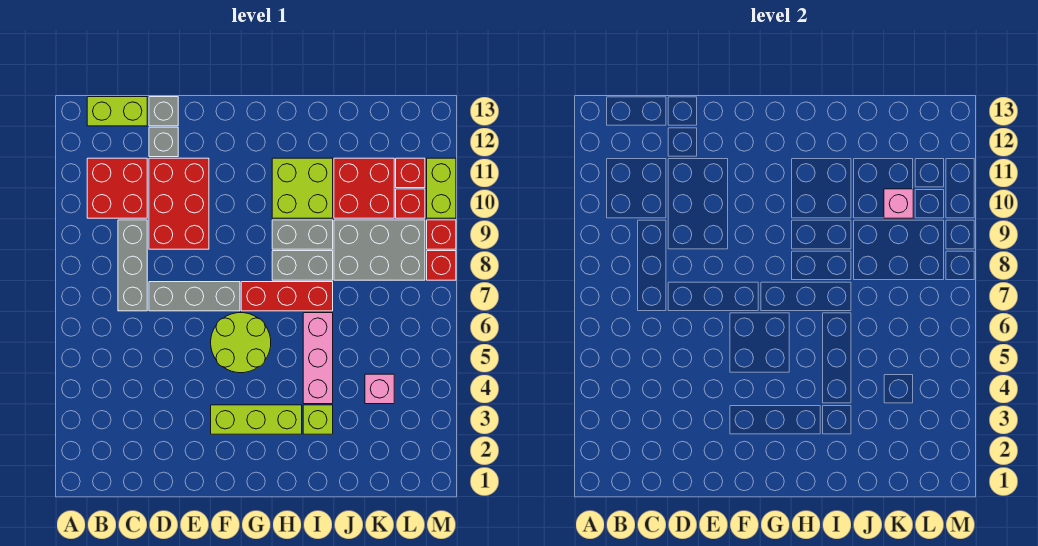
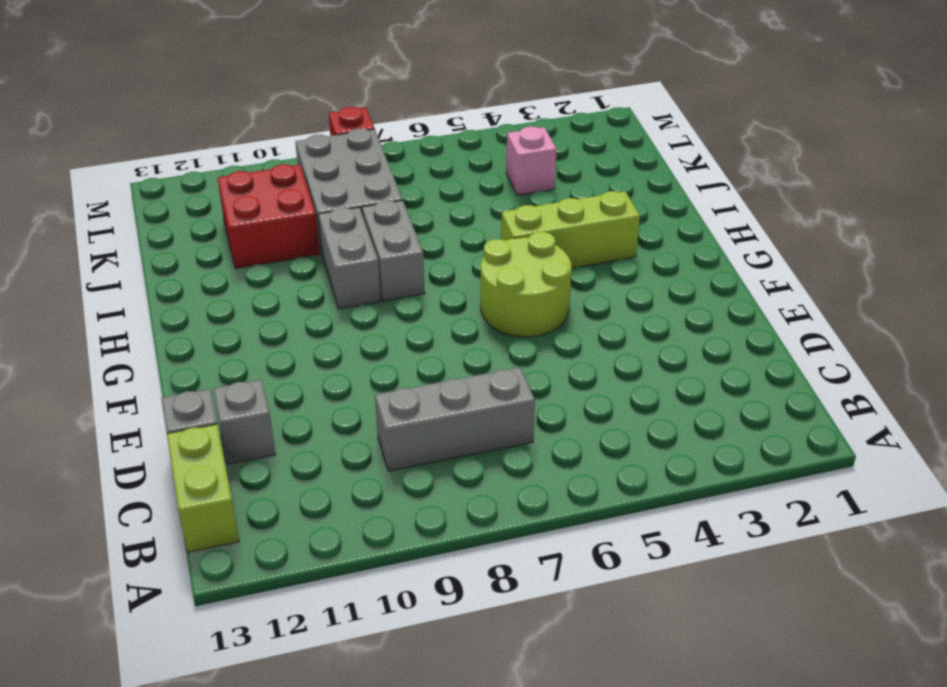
lime 1x3 brick [501,191,640,268] -> lime 1x3 brick turned to [211,405,302,434]
none -> red 2x2 brick [87,158,147,218]
none -> grey 1x3 brick [149,282,240,311]
none -> red 2x3 brick [149,158,209,249]

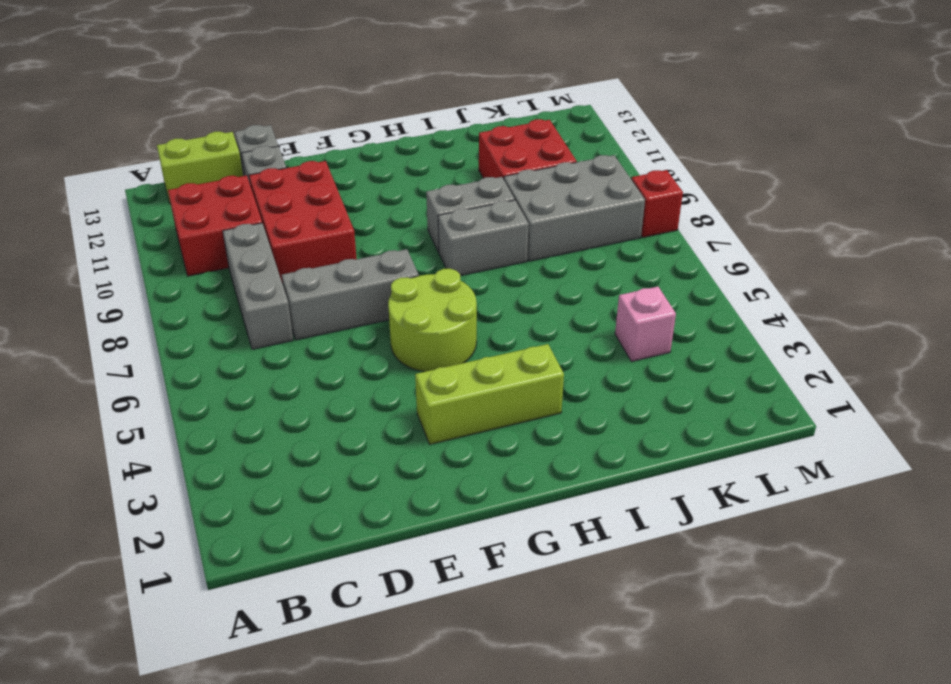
none -> red 1x3 brick [241,282,333,311]
none -> lime 2x2 brick [272,158,333,218]
none -> lime 1x1 brick [303,405,333,434]

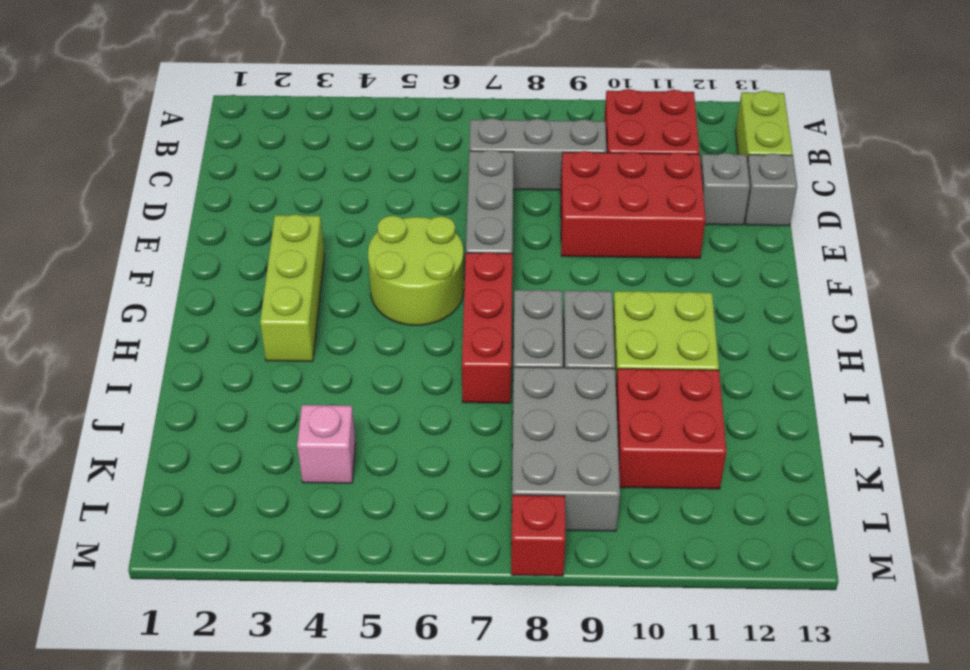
none -> lime 1x1 brick [303,405,333,434]
none -> pink 1x3 brick [303,313,333,404]
none -> red 1x1 brick [396,189,425,218]

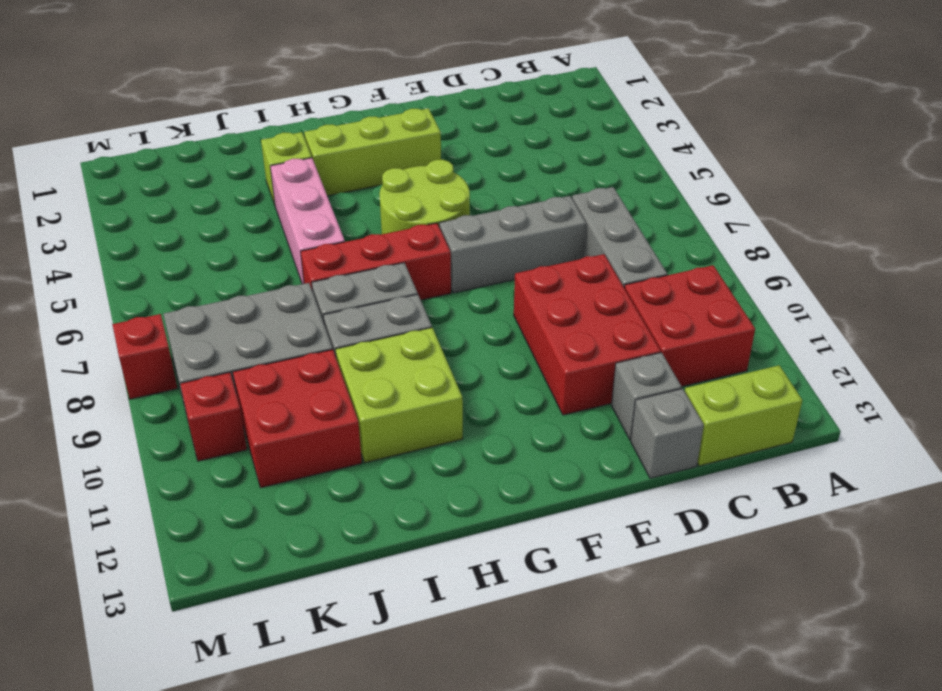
none -> pink 1x1 brick [365,374,394,404]
none -> red 1x1 brick [396,158,425,188]
none -> red 1x1 brick [427,220,456,249]

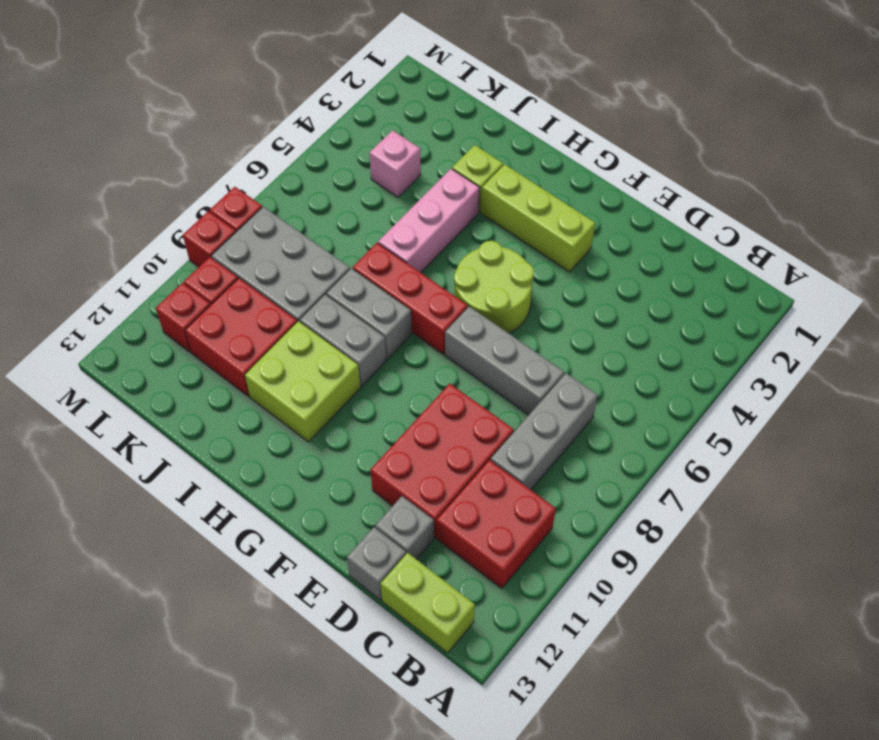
none -> lime 1x2 brick [427,158,456,218]
none -> pink 1x1 brick [884,189,913,218]

